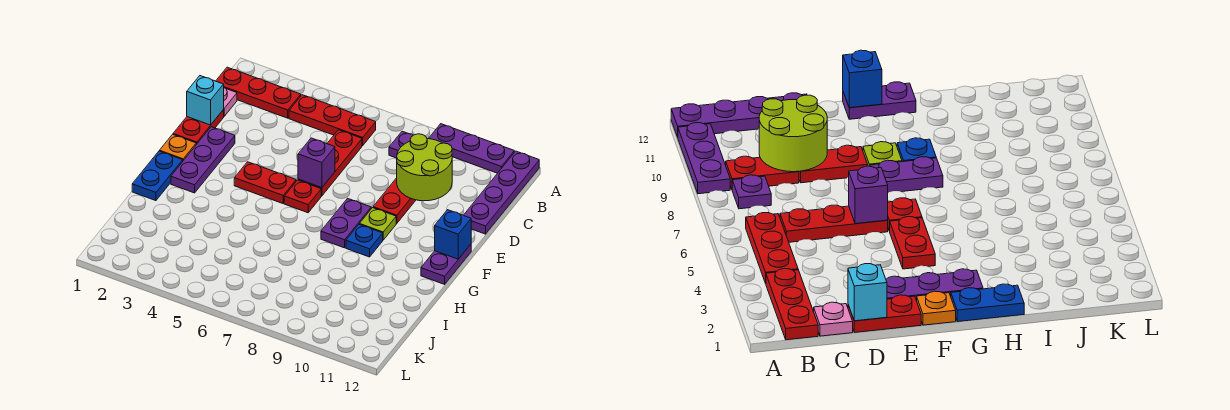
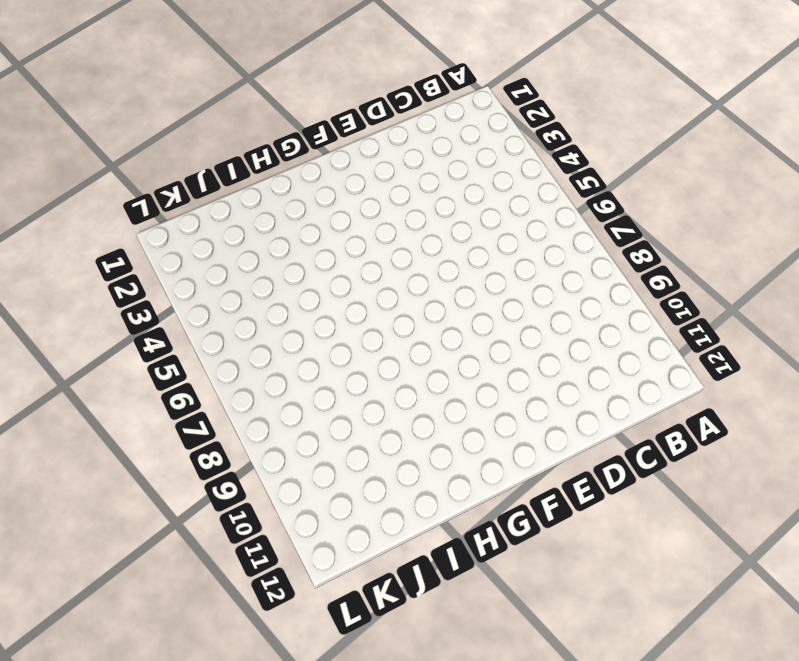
none -> purple 1x3 plate [429,124,514,173]
none -> purple 1x4 plate [464,151,539,234]
none -> red 1x3 plate [216,67,301,118]

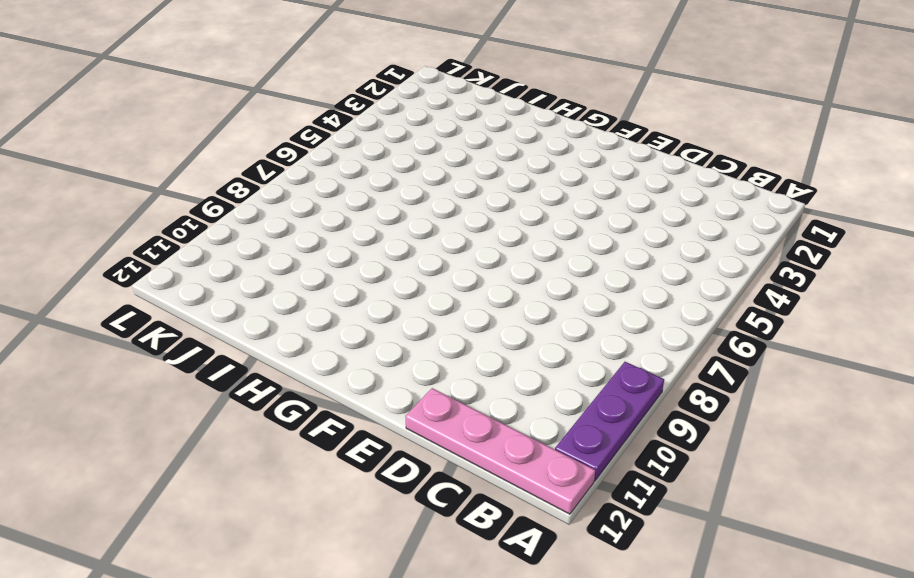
pink 1x4 plate [405,388,595,514] -> purple 1x4 plate [464,151,539,234]
none -> red 1x3 plate [216,67,301,118]
none -> red 1x3 plate [289,95,376,146]
none -> purple 1x1 plate [389,131,413,158]

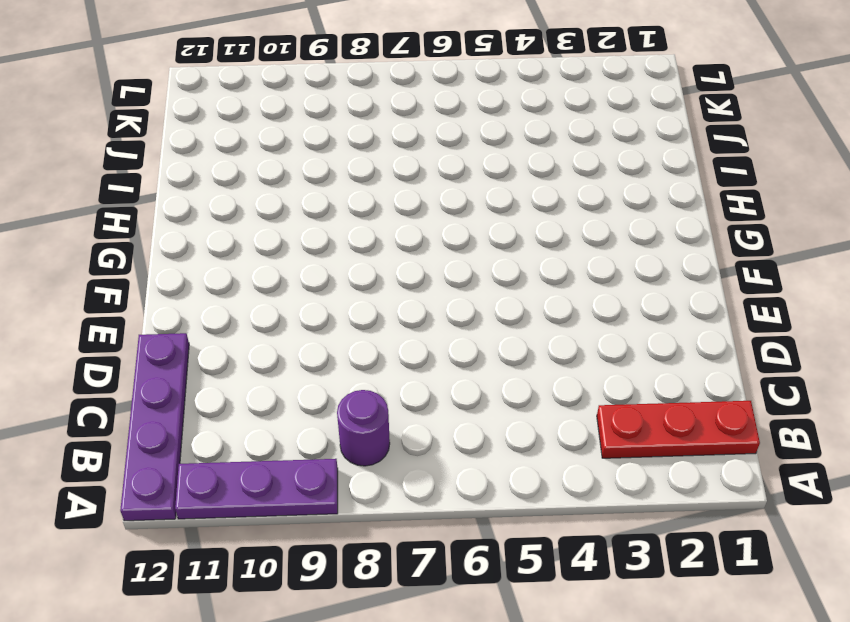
purple 1x1 round brick [337,390,390,466] -> purple 1x1 plate [389,131,413,158]
none -> red 1x3 plate [289,95,376,146]
none -> red 1x2 plate [726,156,799,189]
none -> pink 1x1 plate [223,88,237,116]

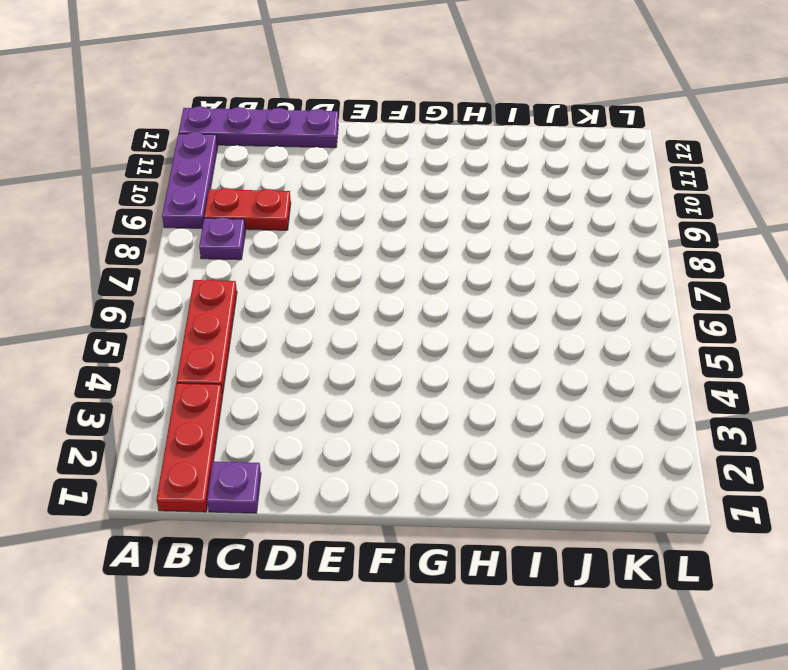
purple 1x1 plate [207,462,261,513] -> pink 1x1 plate [223,88,237,116]
none -> red 1x3 plate [298,130,362,196]
none -> red 1x2 plate [173,110,224,145]
none -> red 1x2 plate [373,178,416,223]

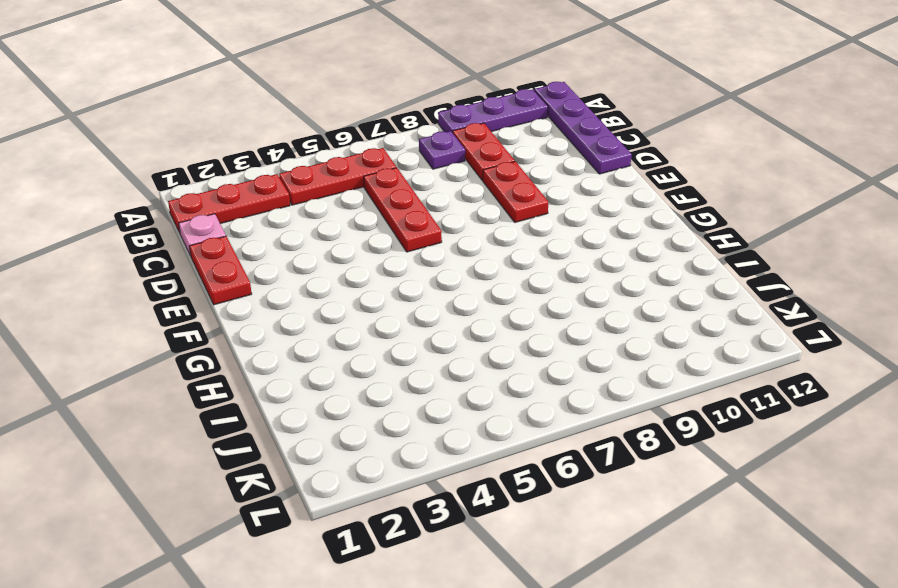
none -> purple 1x3 plate [171,127,235,193]
none -> orange 1x1 plate [159,134,196,161]
none -> red 1x2 plate [234,162,296,203]

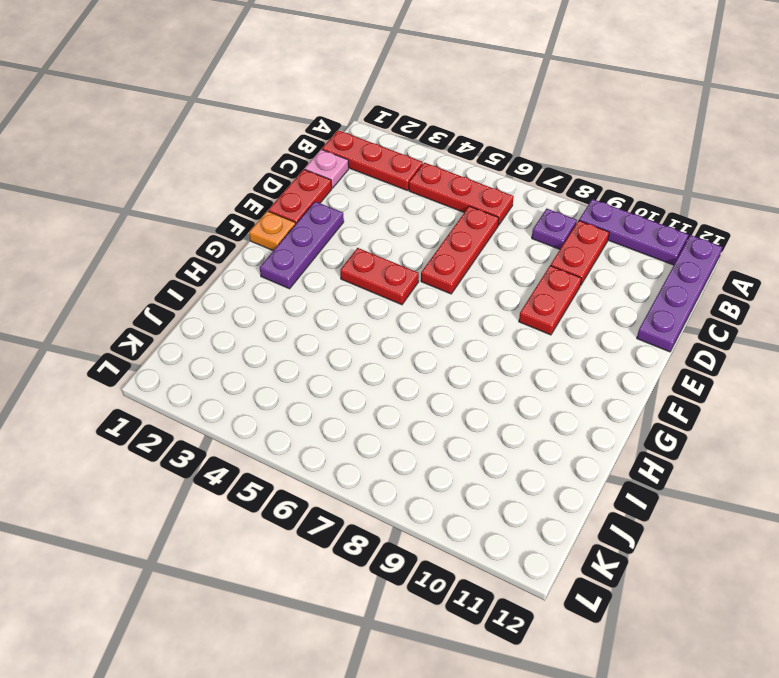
none -> red 1x1 plate [284,180,321,213]
none -> purple 1x2 plate [321,198,371,248]
none -> lime 1x1 plate [360,208,396,240]

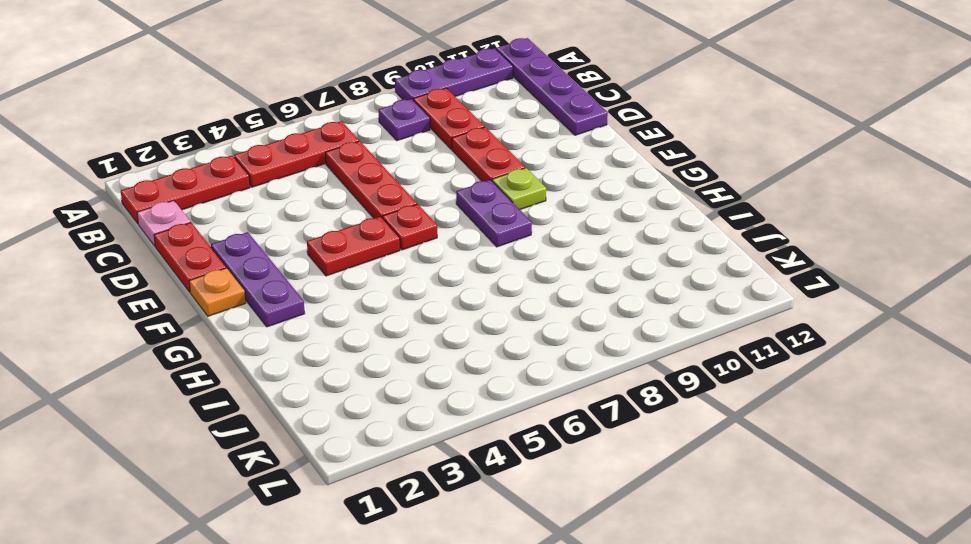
none -> purple 1x2 plate [421,244,471,284]
none -> blue 1x2 plate [132,151,183,201]
none -> blue 1x1 plate [346,224,383,257]

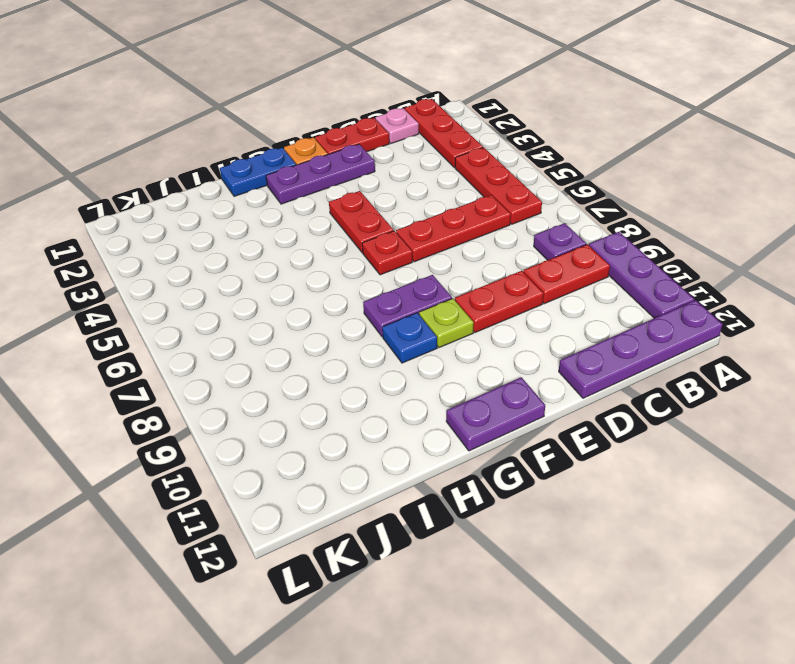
none -> lime 2x2 round brick [397,134,452,201]
none -> cyan 1x1 brick [187,76,224,125]
none -> purple 1x1 brick [298,138,335,188]

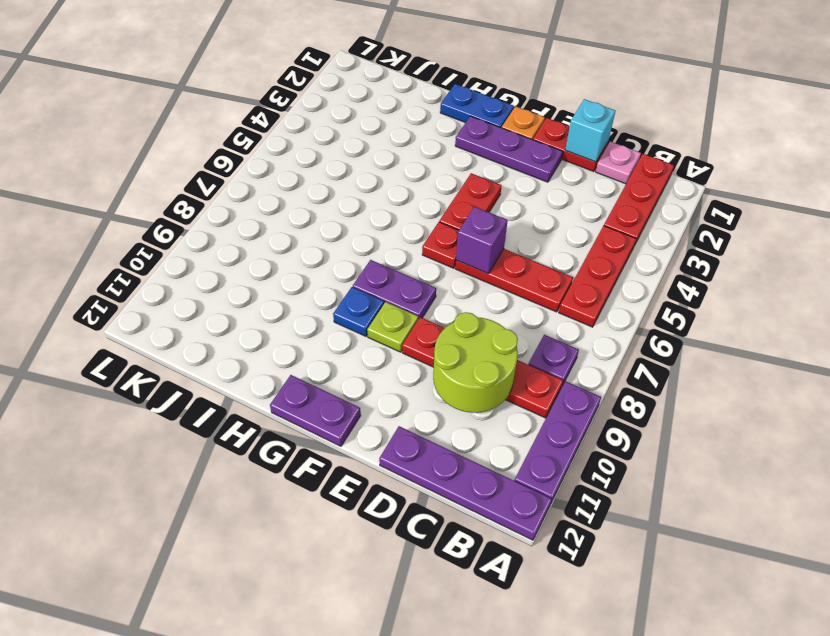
none -> blue 1x1 brick [435,210,471,259]

